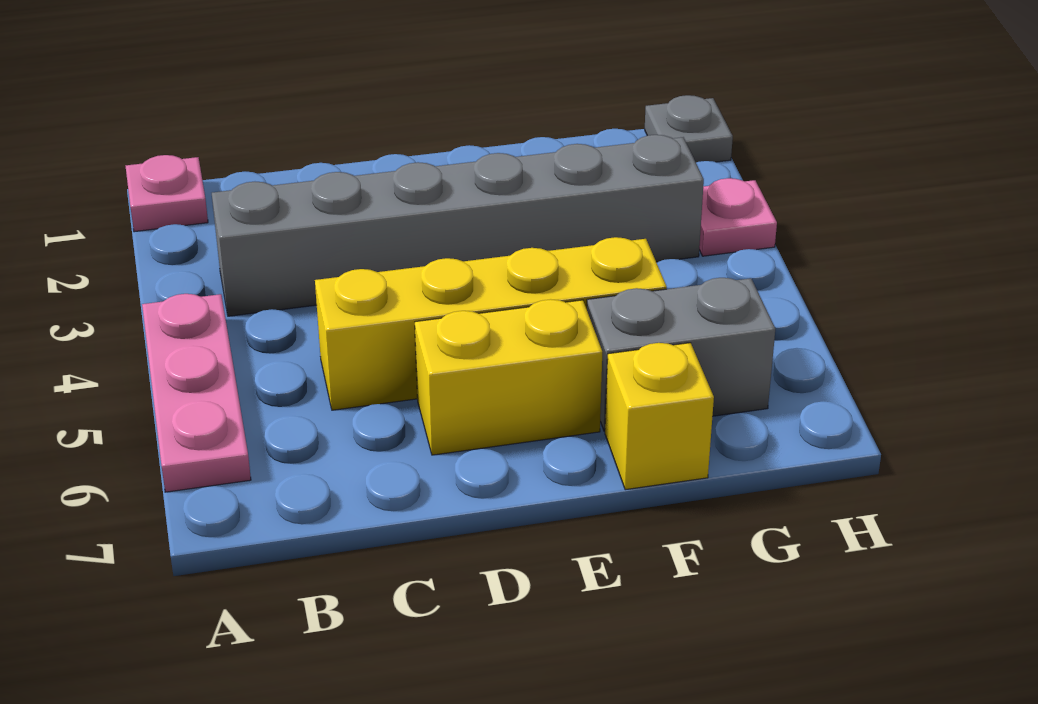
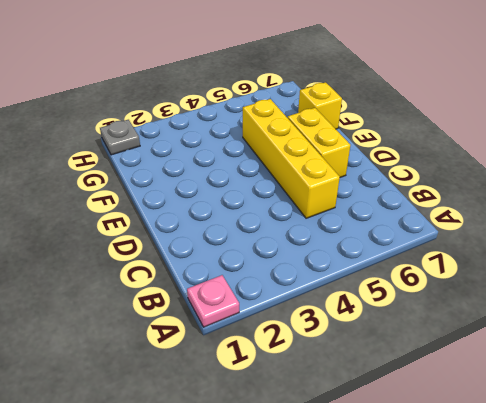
none -> pink 1x3 plate [142,294,251,492]
none -> grey 1x6 brick [212,135,704,316]

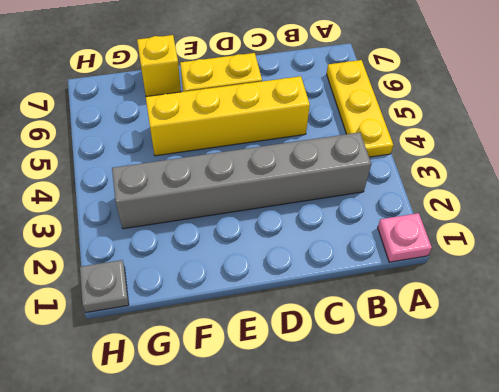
yellow 1x3 plate [327,60,393,157] -> pink 1x3 plate [142,294,251,492]
none -> grey 1x2 brick [587,278,775,431]
none -> pink 1x1 plate [699,178,777,256]

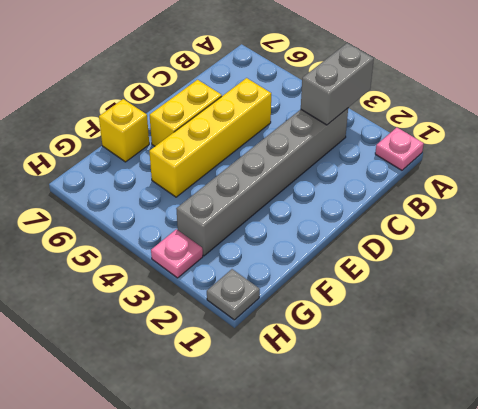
grey 1x2 brick [301,43,374,125] -> grey 1x2 brick moved to [587,278,775,431]
none -> pink 1x3 plate [142,294,251,492]

